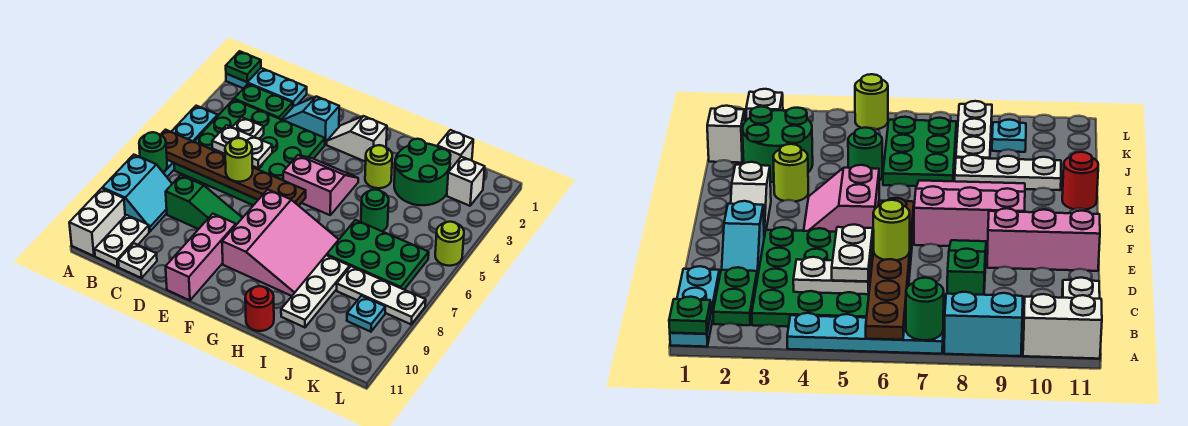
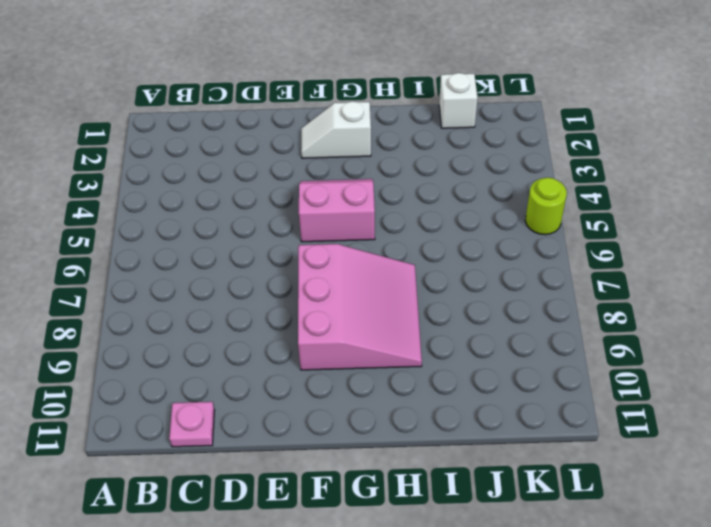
pink 1x1 plate [169,402,215,447] -> white 1x1 plate [118,243,157,278]
none -> cyan 1x3 plate [226,68,307,106]
none -> cyan 1x4 plate [163,106,218,177]
none -> cyan 2x2 slope [102,155,172,232]
none -> white 1x2 brick [69,188,125,256]

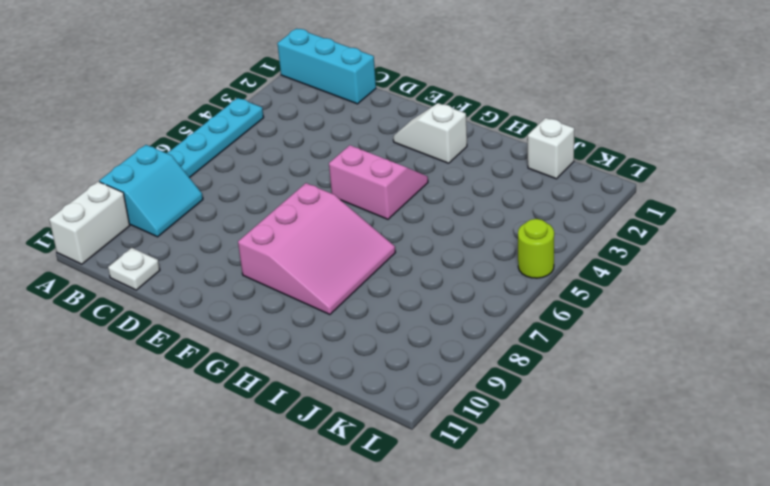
cyan 1x3 brick [277,28,376,104] -> cyan 1x3 plate [226,68,307,106]
none -> green 1x2 plate [234,84,293,120]
none -> green 4x4 plate [174,100,325,205]
none -> white 1x2 plate [95,215,149,267]
none -> green 1x3 slope [166,175,242,229]

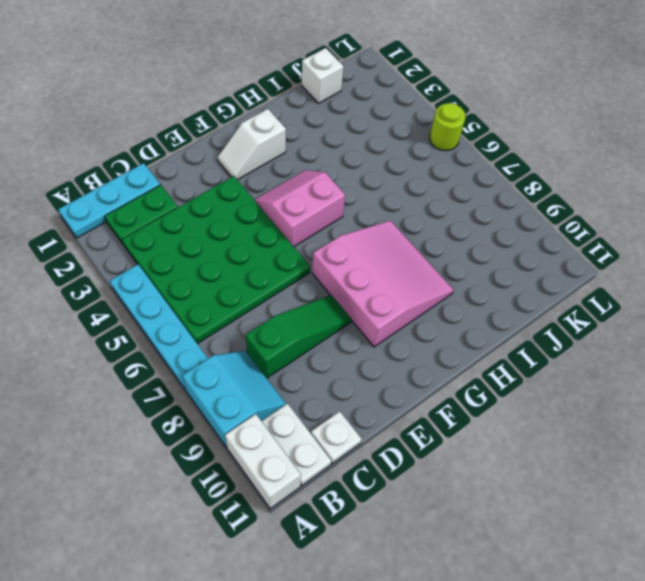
none -> cyan 1x2 slope [282,96,339,145]
none -> pink 1x3 brick [166,214,236,300]
none -> lime 1x1 round brick [365,145,392,188]
none -> red 1x1 round brick [245,286,274,331]

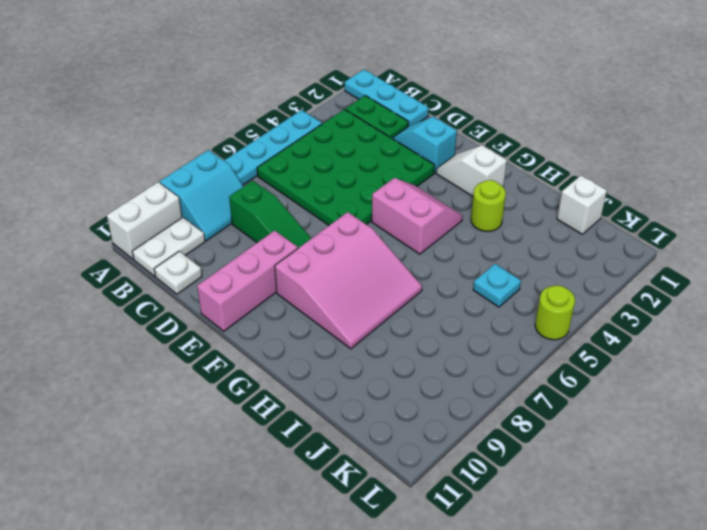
cyan 1x1 plate [473,264,521,307] -> cyan 1x1 plate moved to [347,296,385,332]
none -> red 1x1 round brick [245,286,274,331]
none -> green 2x2 round brick [394,139,451,205]
none -> green 1x1 round brick [361,189,389,231]
none -> green 2x3 plate [327,220,429,290]

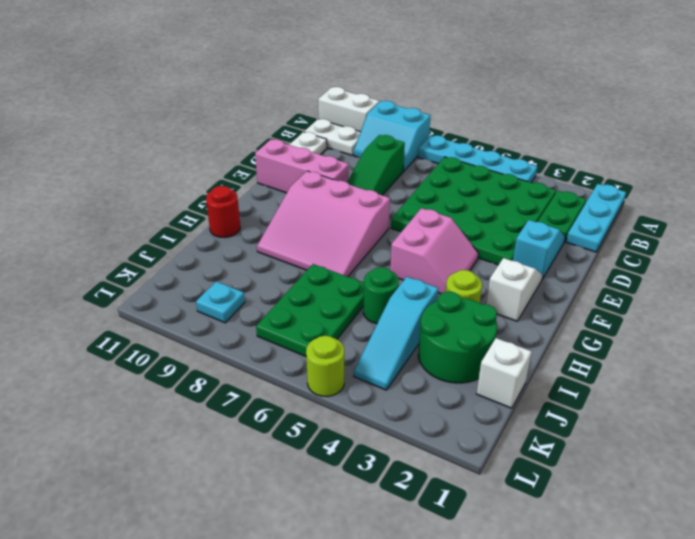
cyan 1x3 slope [354,277,438,390] -> none
none -> white 1x3 plate [281,255,350,327]
none -> white 1x3 plate [337,266,426,324]
none -> white 1x1 brick [447,157,485,206]
none -> green 1x1 plate [226,51,261,82]

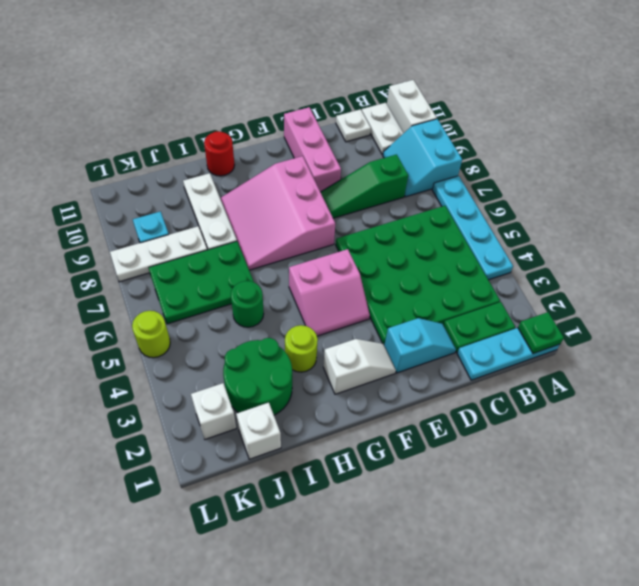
none -> brown 1x6 plate [161,130,306,206]
none -> green 1x1 round brick [139,132,167,172]
none -> white 1x2 plate [212,117,264,155]
none -> white 1x2 plate [212,125,272,168]

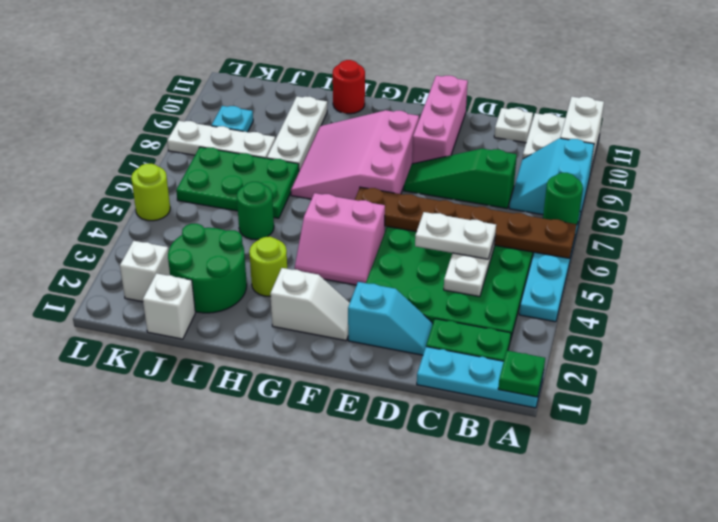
none -> lime 1x1 round brick [225,138,253,182]

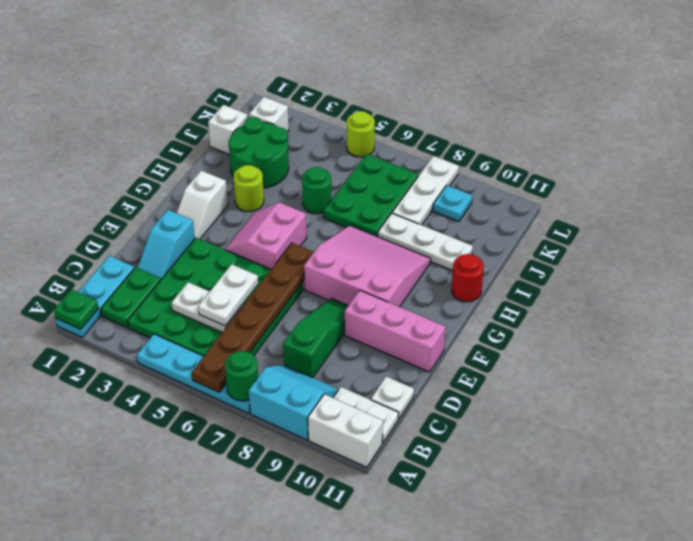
none -> lime 1x1 round brick [225,138,253,182]

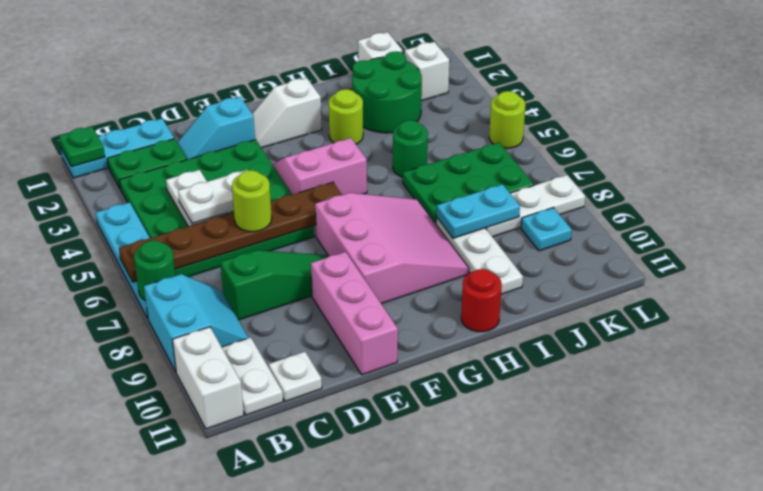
cyan 1x2 plate [436,184,520,238] -> none

